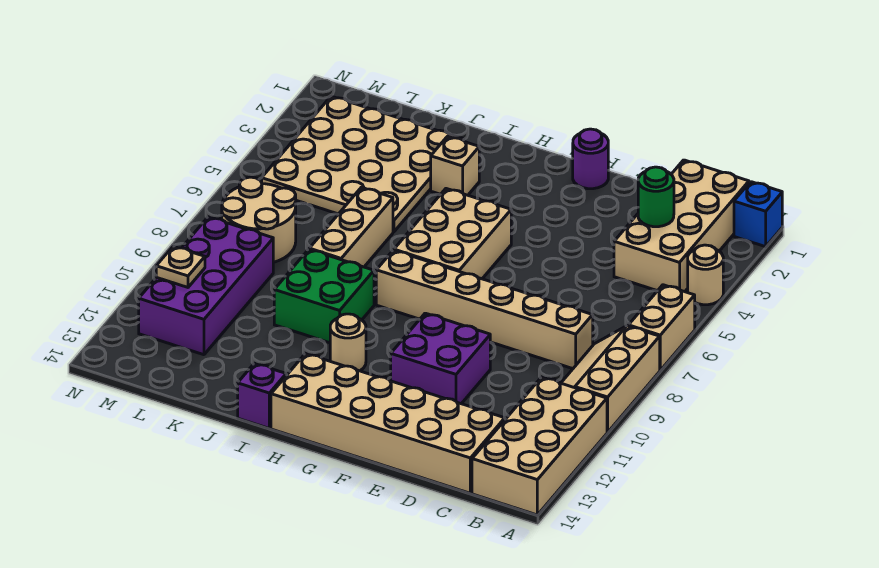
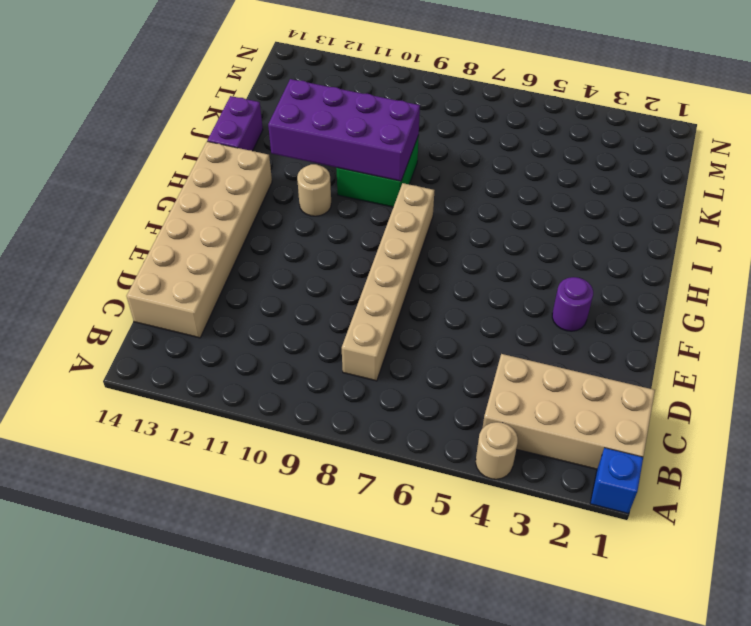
purple 1x1 round brick [552,277,593,331] -> purple 1x1 round brick moved to [573,129,608,189]
purple 2x4 brick [268,79,420,181] -> purple 2x4 brick moved to [139,217,273,355]
purple 1x2 brick [207,96,263,151] -> purple 1x1 brick [238,363,286,428]
none -> tan 1x2 brick [628,285,695,370]
none -> tan 2x3 slope [561,326,660,432]
none -> tan 2x4 brick [472,377,607,515]

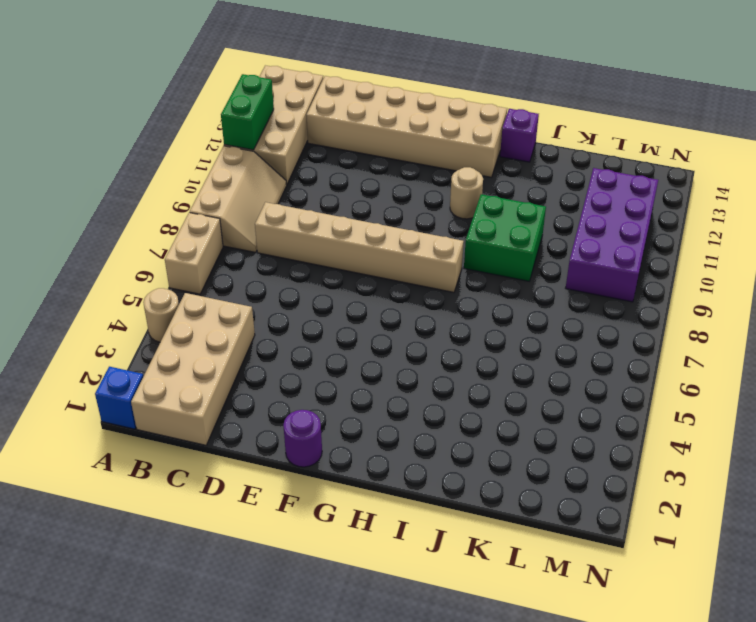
green 1x2 brick [221,74,274,150] -> none
none -> purple 2x2 brick [391,313,490,404]
none -> tan 2x3 brick [394,189,511,279]
none -> tan 1x1 brick [431,136,479,195]

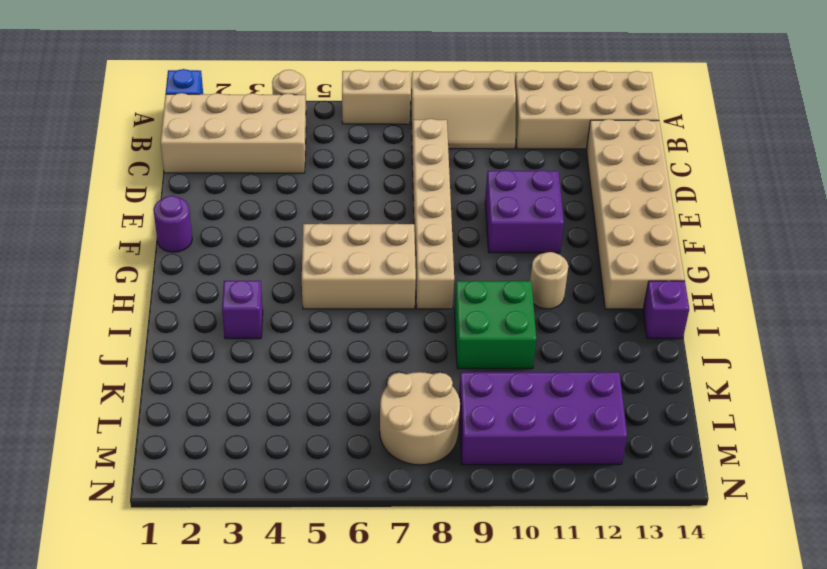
purple 1x1 brick [222,281,263,339] -> tan 1x1 brick [431,136,479,195]
none -> tan 4x4 plate [262,96,463,232]
none -> tan 1x3 brick [309,187,393,267]
none -> green 1x1 round brick [638,167,674,227]

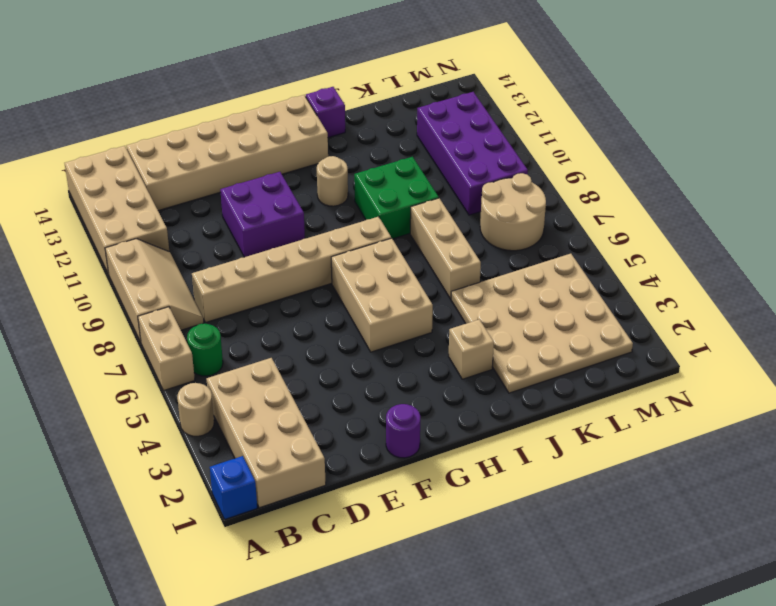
green 1x1 round brick [187,323,223,376] -> green 1x1 round brick moved to [638,167,674,227]
none -> tan 1x1 plate [156,246,205,287]

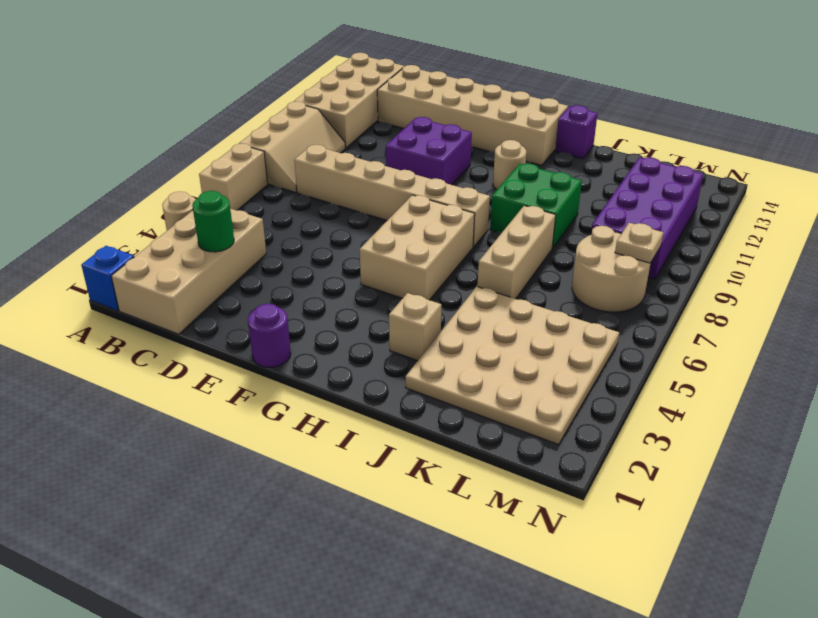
tan 1x1 plate [615,223,663,263] -> tan 1x1 plate moved to [156,246,205,287]

